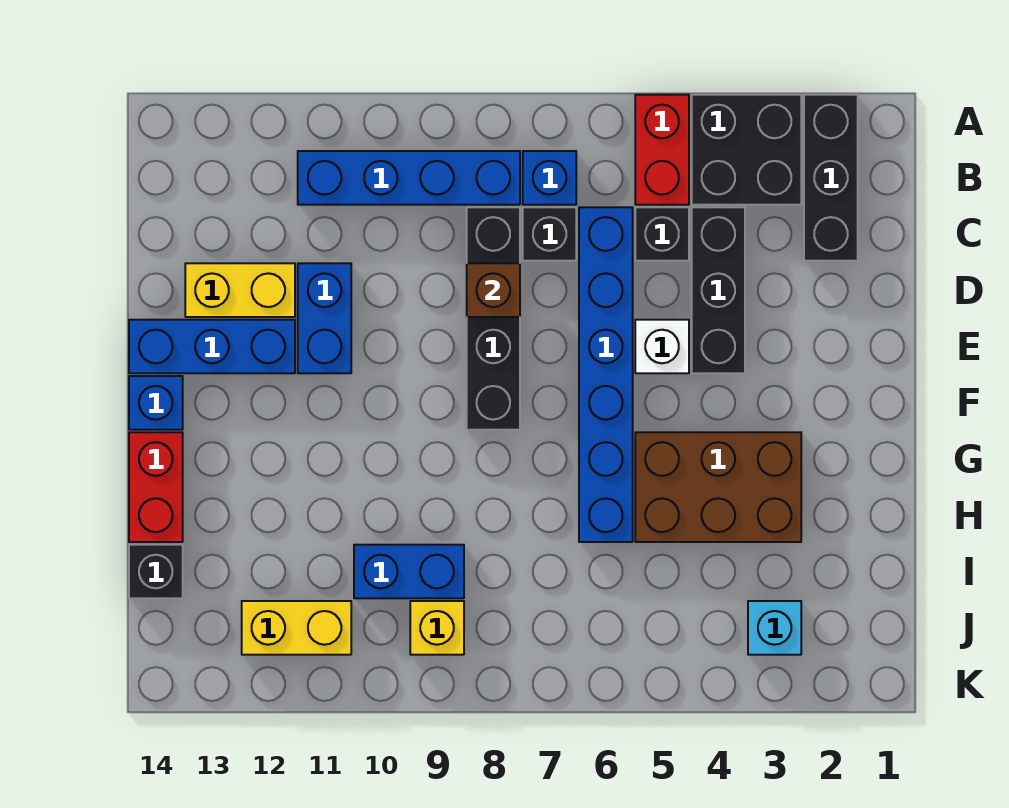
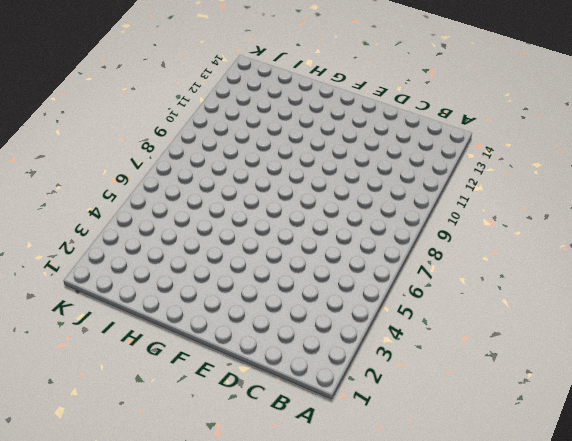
none -> black 1x3 brick [804,95,858,261]
none -> black 2x2 brick [692,95,801,205]
none -> red 1x2 brick [635,95,689,205]

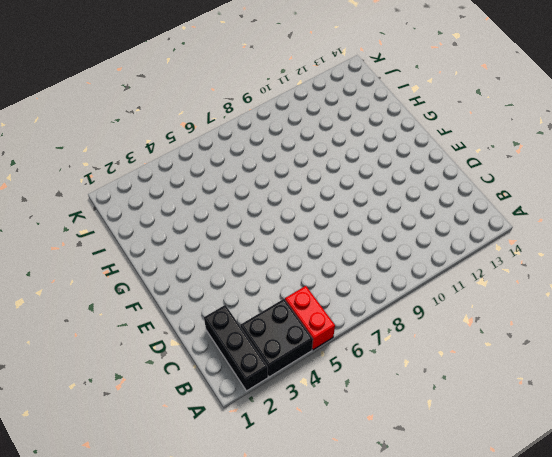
none -> blue 1x1 brick [523,151,576,205]
none -> blue 1x4 brick [298,151,520,205]
none -> black 1x3 brick [692,207,745,373]

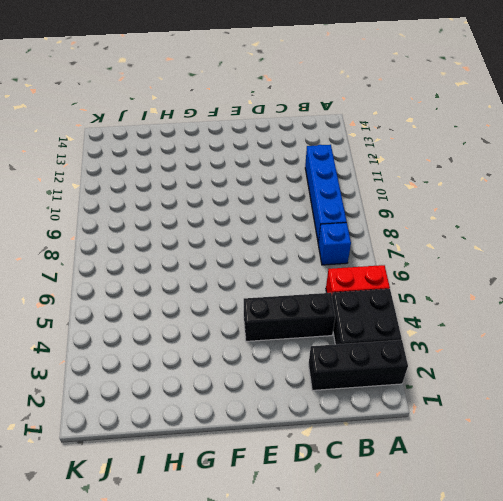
none -> black 1x1 brick [635,207,689,261]
none -> blue 1x6 brick [579,207,633,542]
none -> black 1x1 brick [523,207,576,261]

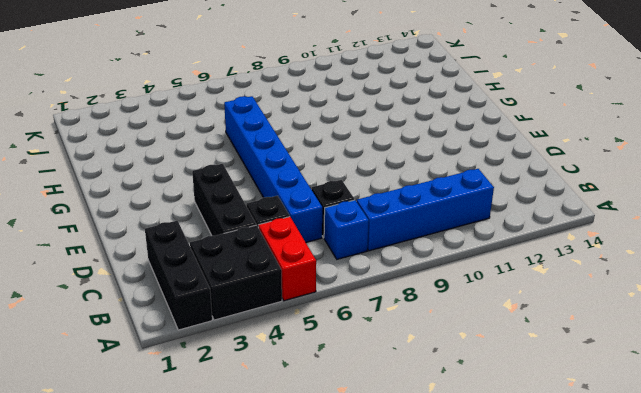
none -> black 1x4 brick [467,207,520,430]
none -> blue 1x2 brick [298,263,351,373]
none -> yellow 1x2 brick [185,263,295,317]

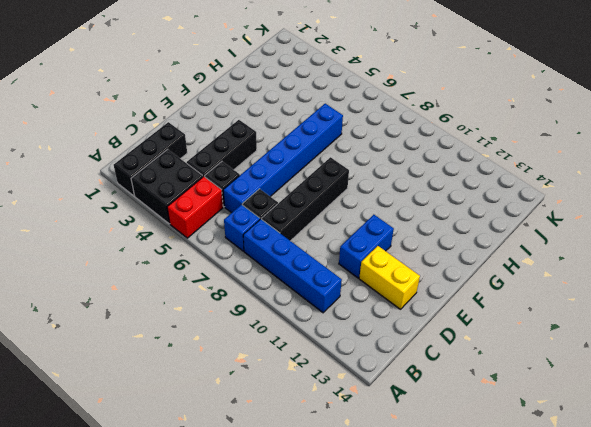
none -> white 1x1 brick [635,320,689,373]
none -> blue 1x3 brick [129,320,295,373]
none -> blue 1x1 brick [129,376,183,430]

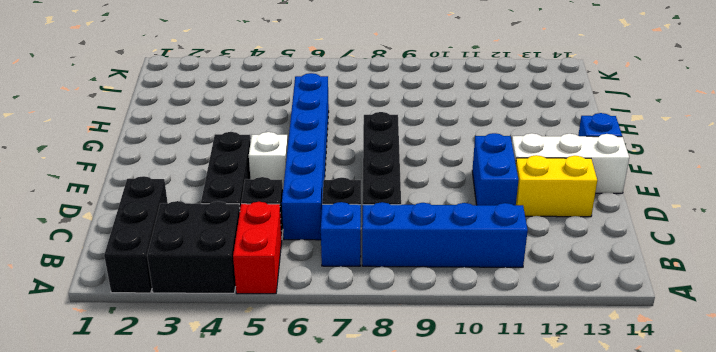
white 1x3 brick [512,133,629,193] -> blue 1x3 brick [129,320,295,373]
none -> brown 2x3 brick [635,432,801,542]
none -> red 1x2 brick [129,432,183,542]
none -> blue 1x2 brick [354,545,464,598]

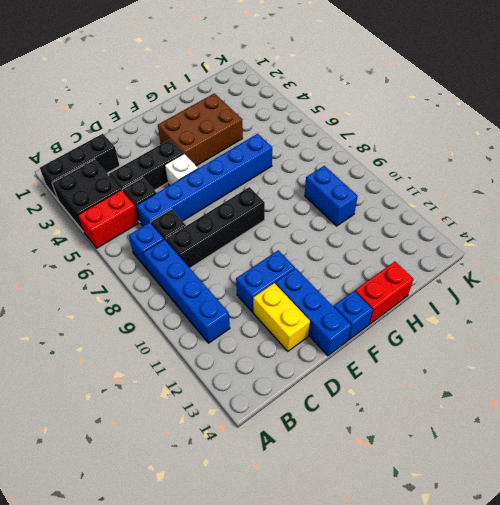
brown 2x3 brick [158,93,243,166] -> brown 2x3 brick turned to [635,432,801,542]
none -> black 1x1 brick [129,545,183,598]
none -> cyan 1x1 brick [748,601,801,655]
none -> yellow 1x1 brick [410,601,464,655]

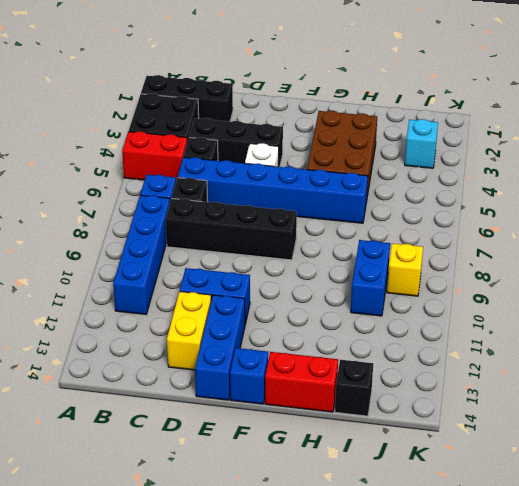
none -> yellow 1x2 brick [242,601,351,655]
none -> brown 1x1 brick [467,263,520,317]

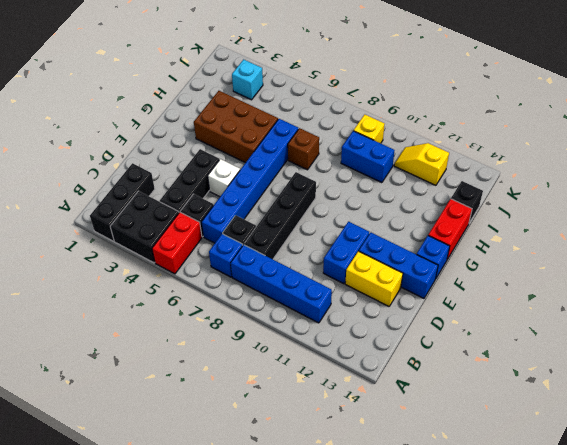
brown 1x1 brick [288,128,319,170] -> brown 1x1 brick moved to [467,263,520,317]
yellow 1x2 slope [394,143,449,185] -> yellow 1x2 brick [242,601,351,655]

